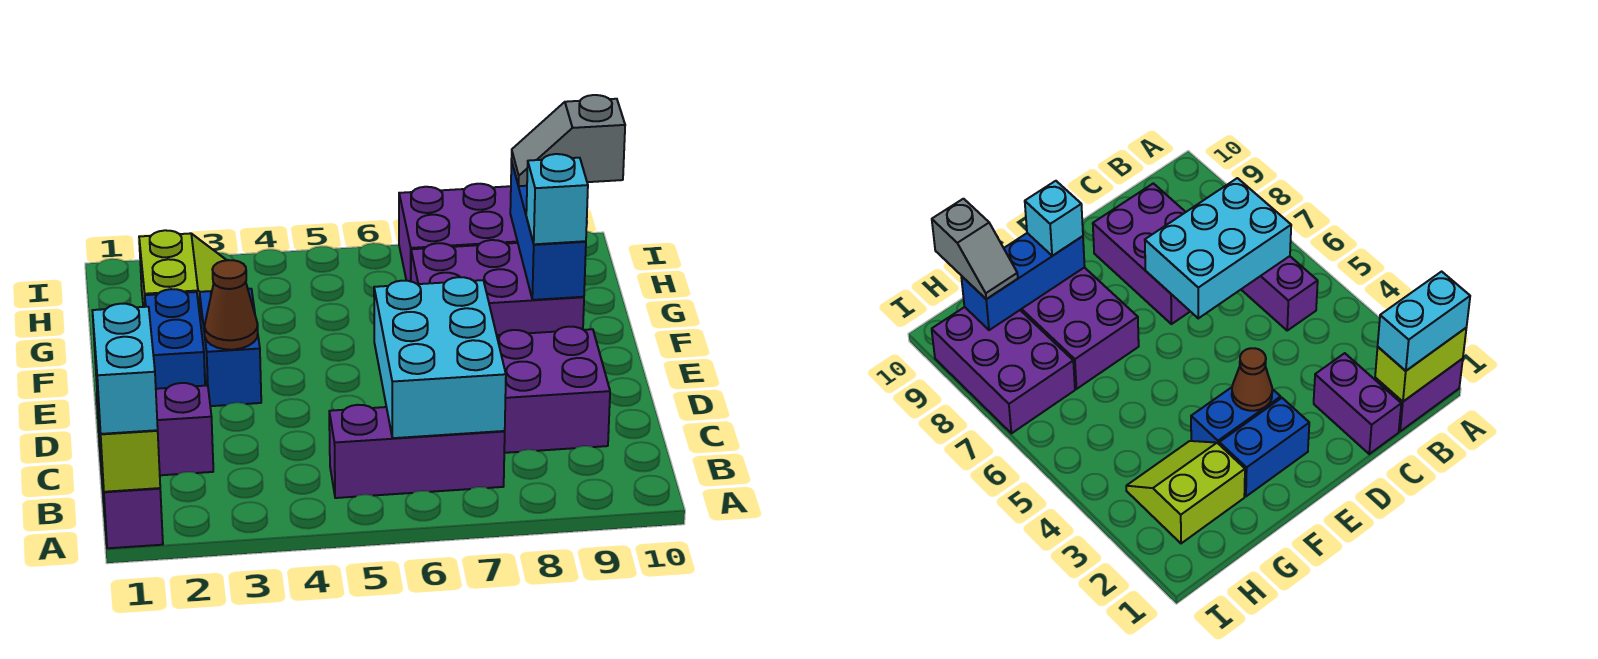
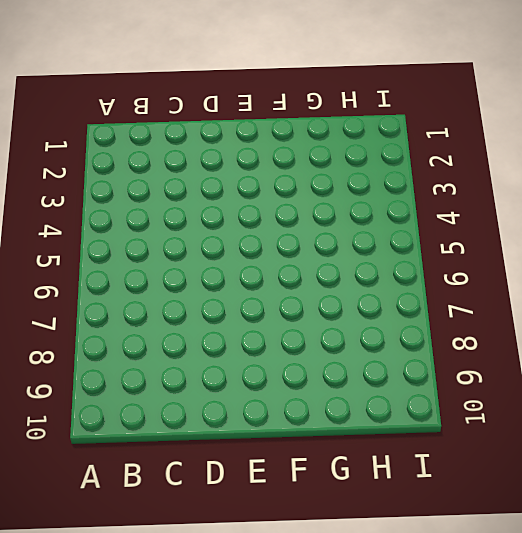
none -> purple 1x2 brick [99,432,163,548]
none -> purple 1x3 brick [329,405,505,498]
none -> purple 1x2 brick [97,383,213,475]

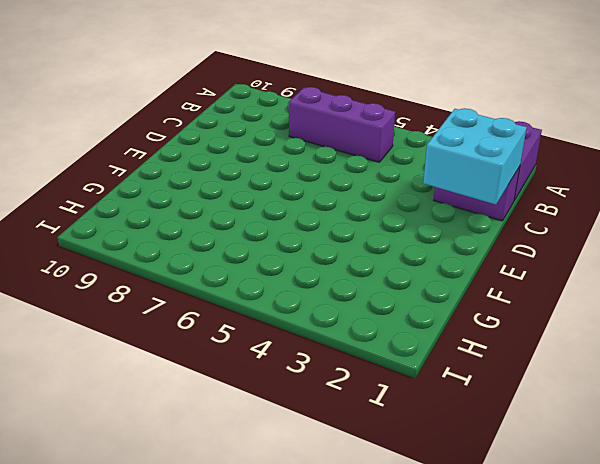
cyan 2x2 brick [423,108,527,204] -> none
none -> purple 2x3 brick [497,327,610,453]
none -> blue 1x2 brick [145,289,205,389]
none -> blue 1x2 brick [200,289,261,406]

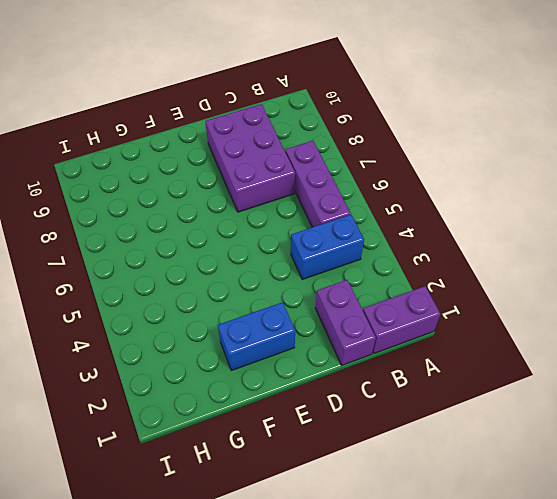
blue 1x2 brick [291,215,364,279] -> blue 1x2 brick moved to [200,289,261,406]
none -> purple 2x3 brick [411,240,584,335]
none -> lime 2x2 slope [139,230,226,322]
none -> purple 2x3 brick [399,184,518,281]

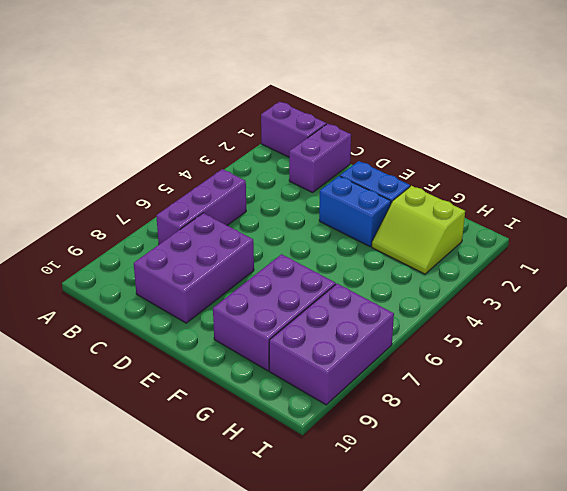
none -> lime 1x2 brick [96,379,160,492]
none -> cyan 2x3 brick [374,277,506,438]
none -> brown 1x1 cone [205,260,258,350]

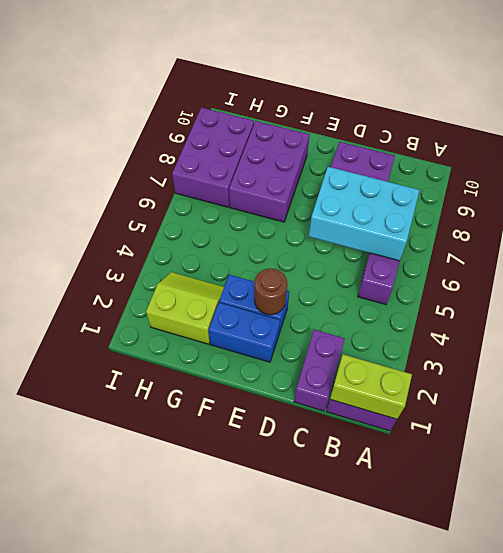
brown 1x1 round brick [254,268,287,315] -> brown 1x1 cone [205,260,258,350]
none -> blue 1x3 brick [510,161,586,300]
none -> cyan 1x2 brick [92,304,158,434]
none -> cyan 1x1 brick [526,154,588,244]

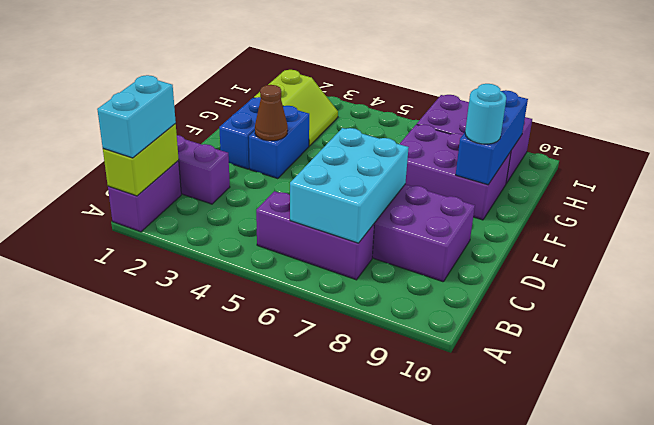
cyan 1x1 round brick [465,84,506,144] -> cyan 1x1 brick [526,154,588,244]
none -> grey 1x2 slope [511,95,625,186]

